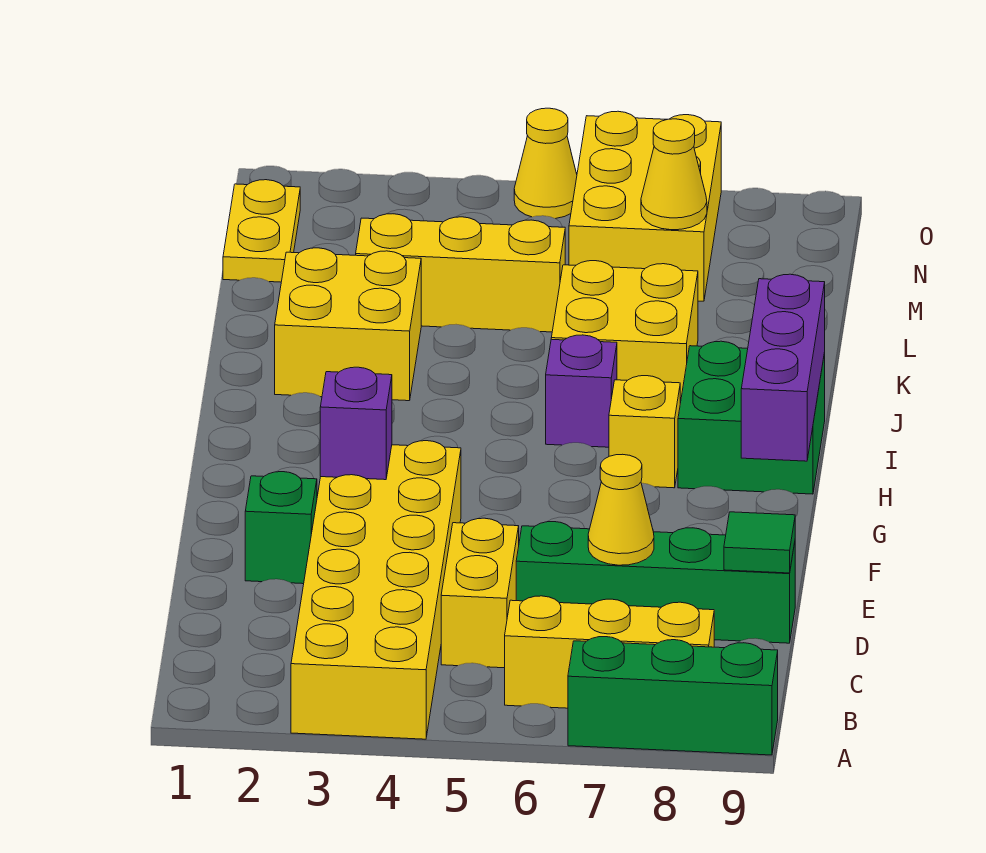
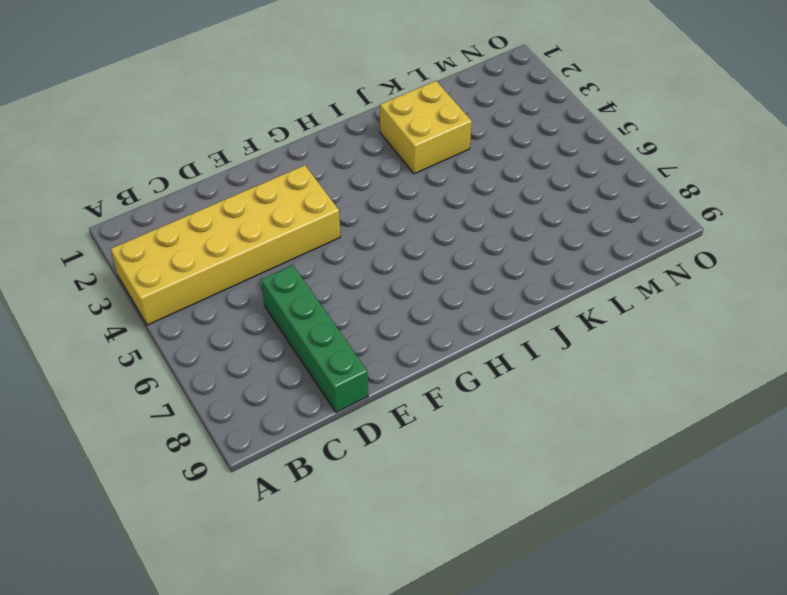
none -> green 1x3 brick [568,637,778,755]
none -> yellow 1x3 brick [505,596,714,708]
none -> yellow 1x2 brick [441,518,519,668]

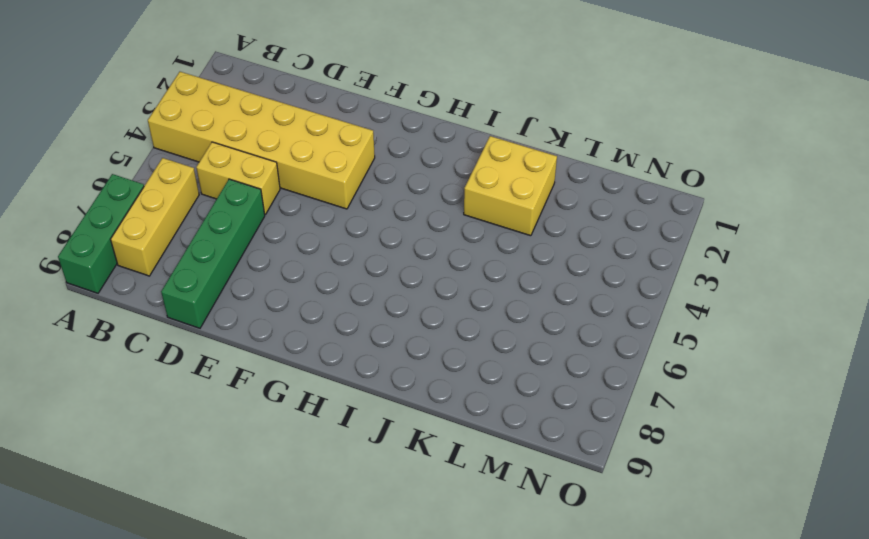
none -> green 1x1 brick [245,472,317,584]
none -> yellow 1x1 brick [609,376,680,488]
none -> green 2x2 brick [678,341,825,494]

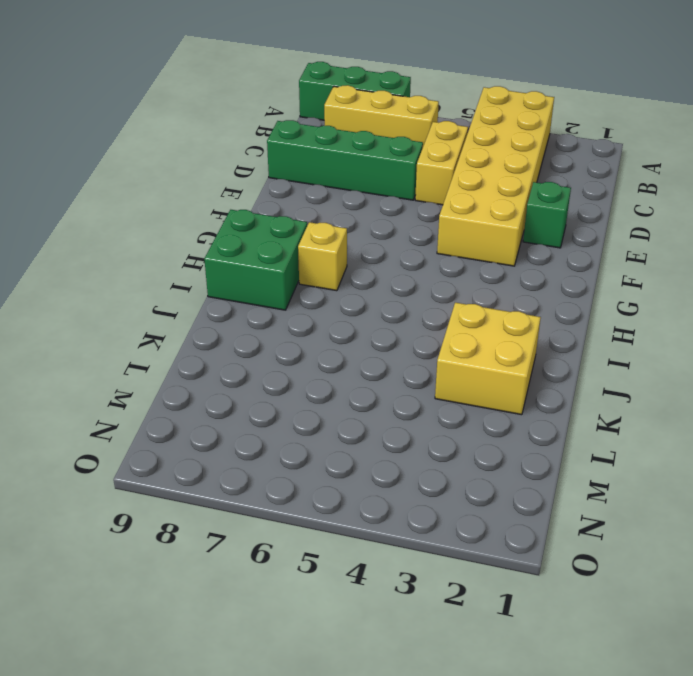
none -> purple 1x1 brick [546,335,617,447]
none -> yellow 2x2 brick [551,261,698,403]
none -> yellow 1x3 brick [356,214,565,332]

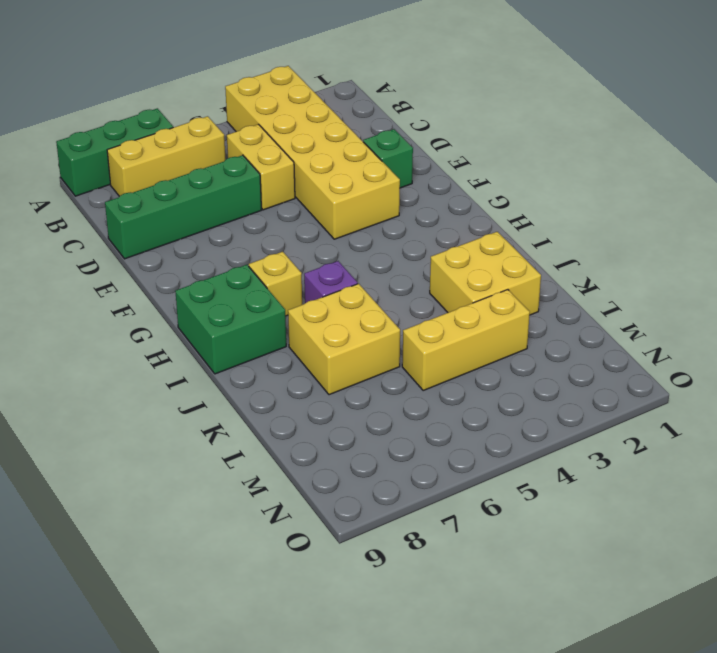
none -> yellow 1x2 plate [223,180,300,282]
none -> yellow 2x3 brick [569,111,721,301]
none -> yellow 1x1 cone [514,108,577,219]

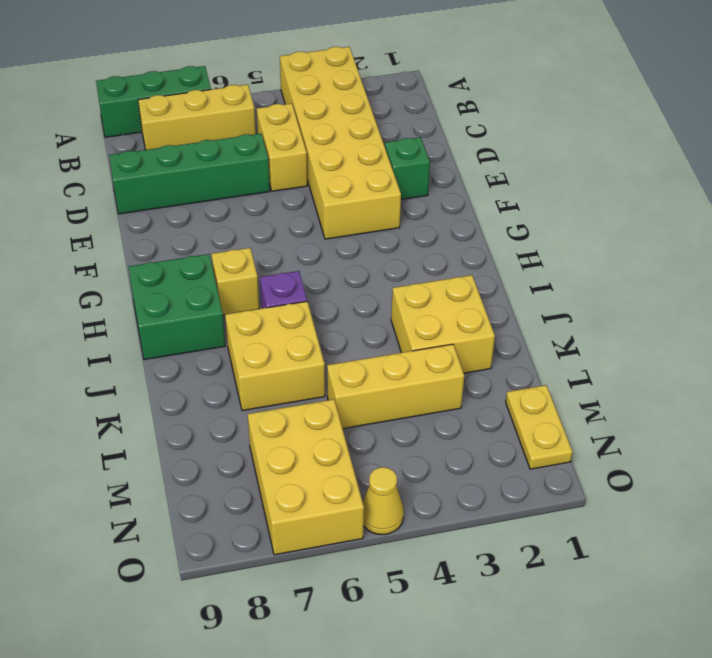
none -> yellow 1x1 cone [588,454,654,565]
none -> green 1x1 tile [724,512,795,573]
none -> purple 1x1 brick [320,367,392,480]

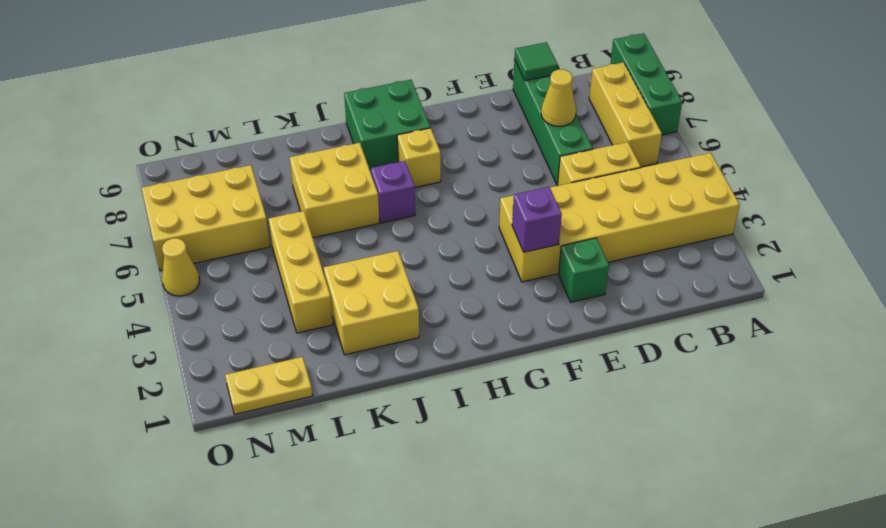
none -> purple 1x3 brick [741,274,825,461]
none -> yellow 1x1 cone [641,119,707,230]

